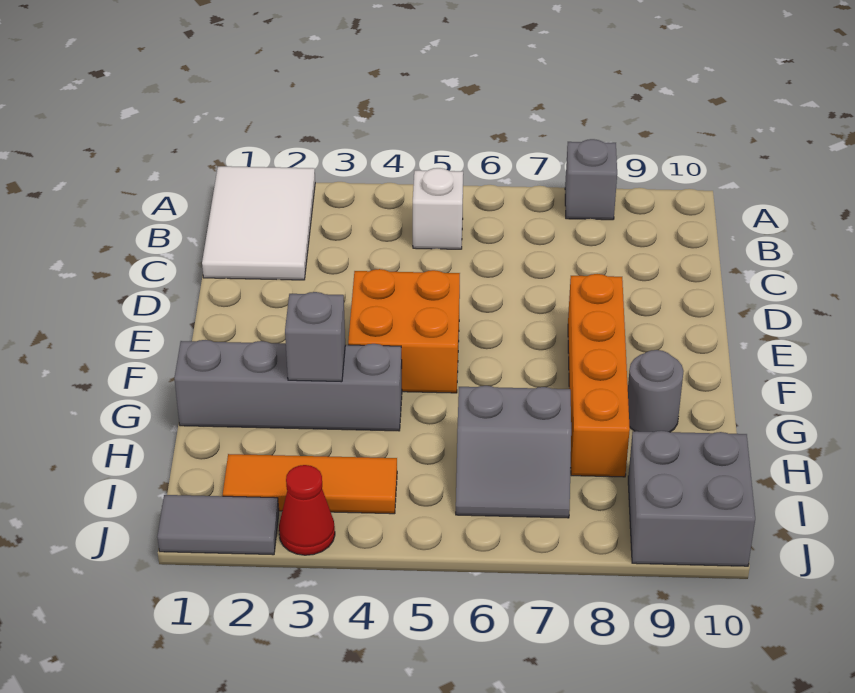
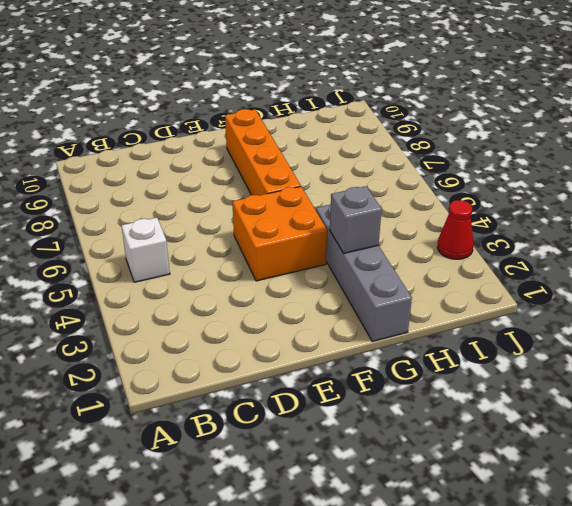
orange 1x4 brick [225,109,301,195] -> orange 1x4 brick turned to [568,274,630,477]
none -> white 2x3 tile [202,166,315,280]
none -> grey 1x1 brick [565,139,617,220]
none -> grey 1x1 round brick [628,350,683,432]

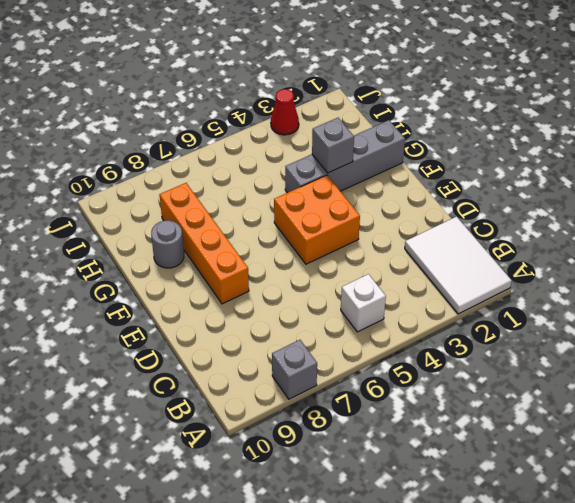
none -> grey 2x2 slope [456,386,571,518]
none -> orange 1x3 tile [223,454,397,514]
none -> grey 2x2 brick [628,431,755,566]

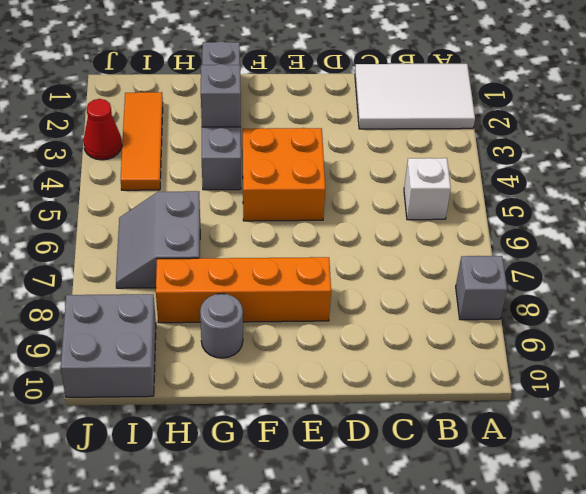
none -> grey 1x2 tile [157,495,279,555]

